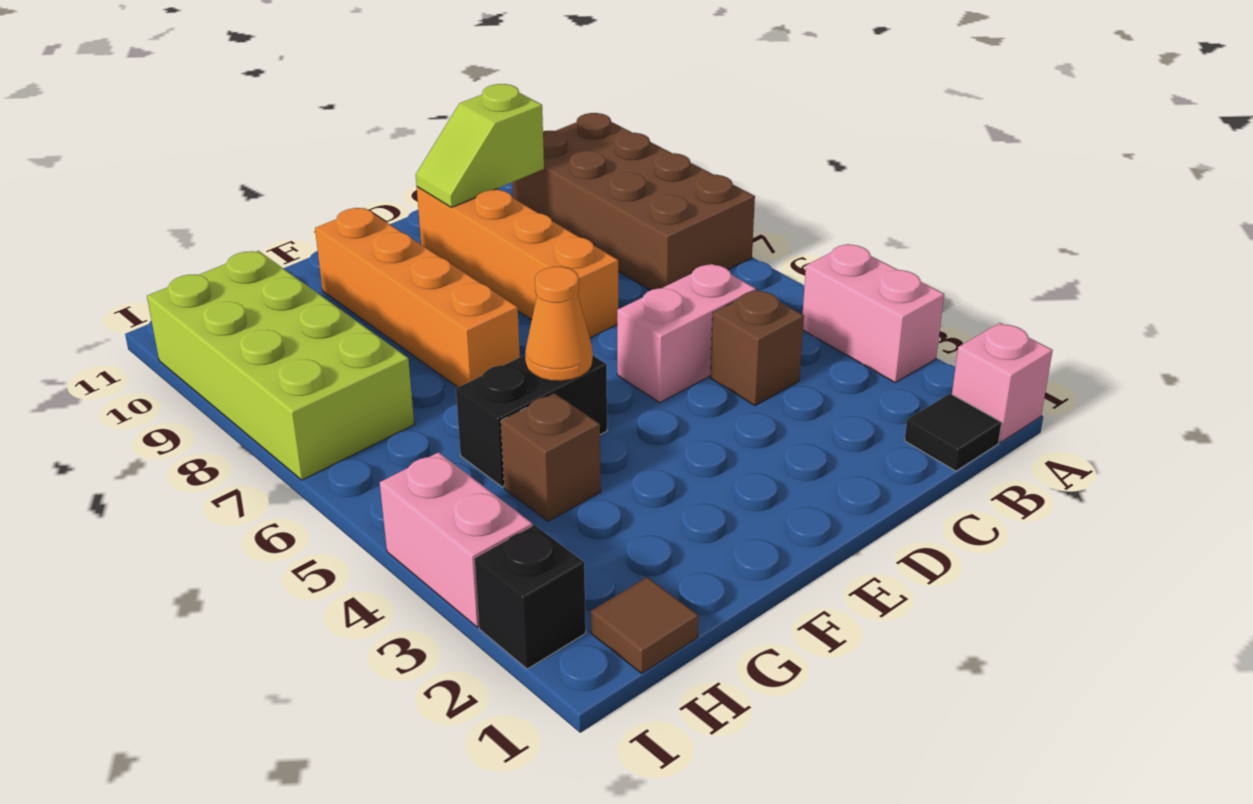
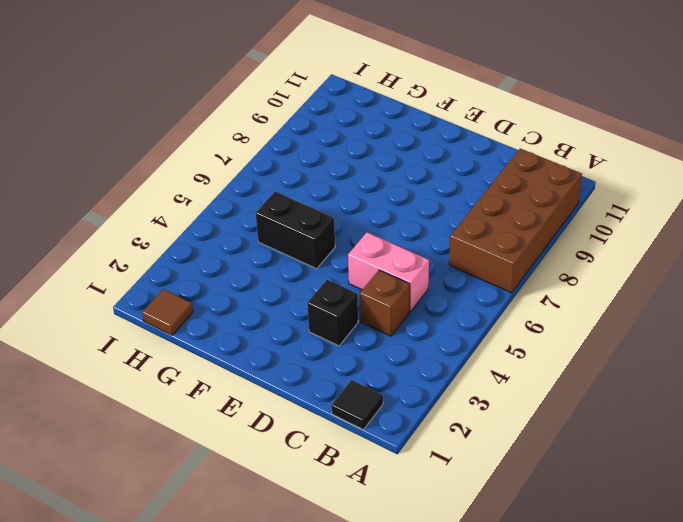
black 1x1 brick [307,280,358,346] -> black 1x1 brick moved to [475,525,586,669]
none -> pink 1x1 brick [952,323,1053,442]
none -> pink 1x2 brick [802,244,944,382]
none -> orange 1x4 brick [417,187,618,338]

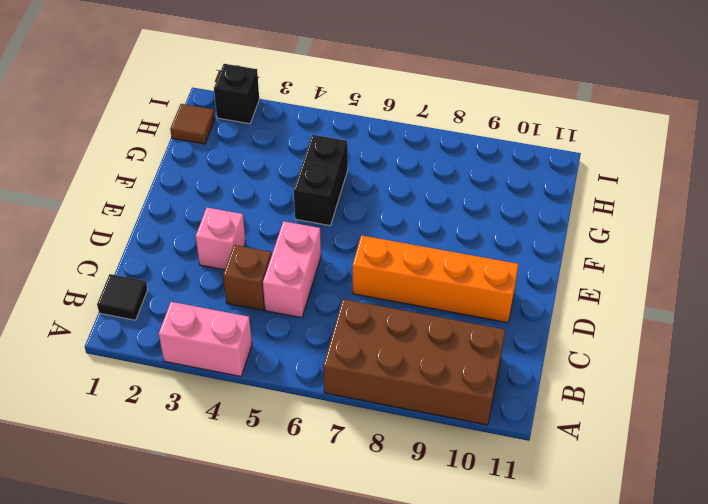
pink 1x1 brick [196,208,246,270] -> pink 1x1 brick moved to [952,323,1053,442]
none -> orange 1x4 brick [315,208,520,387]
none -> brown 1x1 brick [501,393,601,521]
none -> lime 2x4 brick [147,251,414,480]

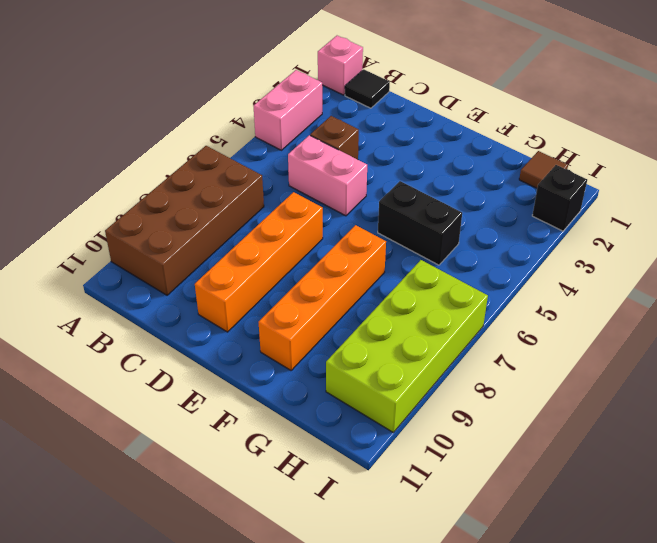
none -> brown 1x1 brick [501,393,601,521]
none -> pink 1x2 brick [380,452,532,627]
none -> lime 1x2 slope [416,84,544,207]

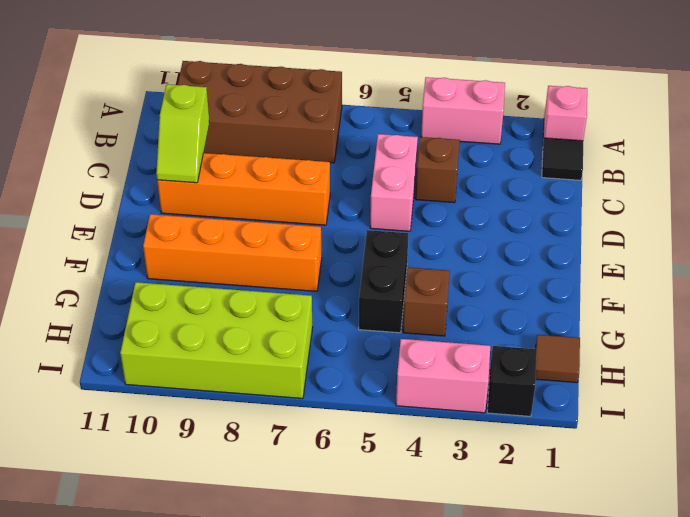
none -> orange 1x1 cone [525,267,593,381]

